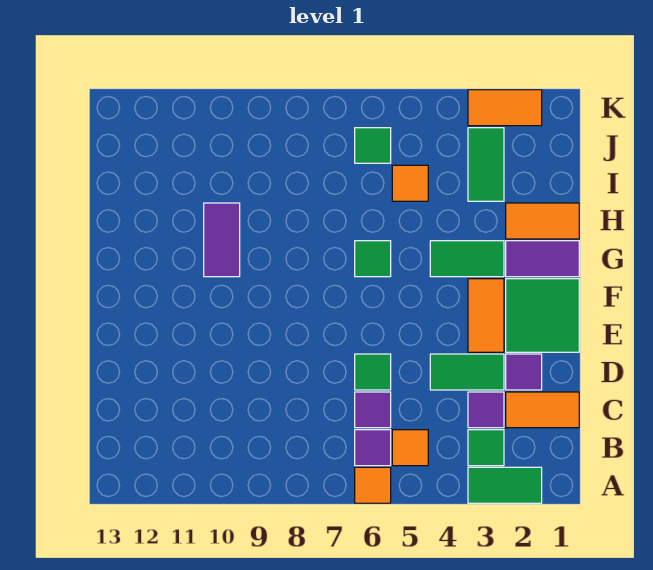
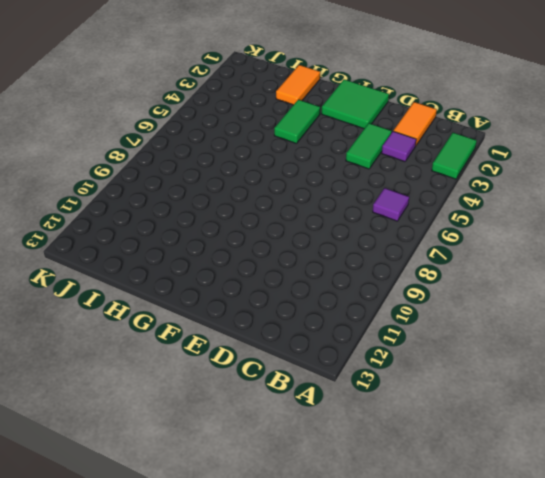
none -> orange 1x1 tile [355,467,391,503]
none -> green 1x1 tile [468,430,504,466]
none -> orange 1x1 tile [392,430,428,466]

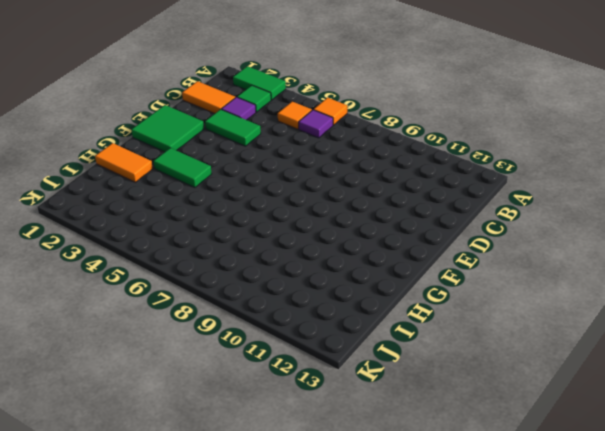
none -> purple 1x1 tile [355,392,391,428]
none -> purple 1x1 tile [506,354,542,390]
none -> green 1x1 tile [355,354,391,390]

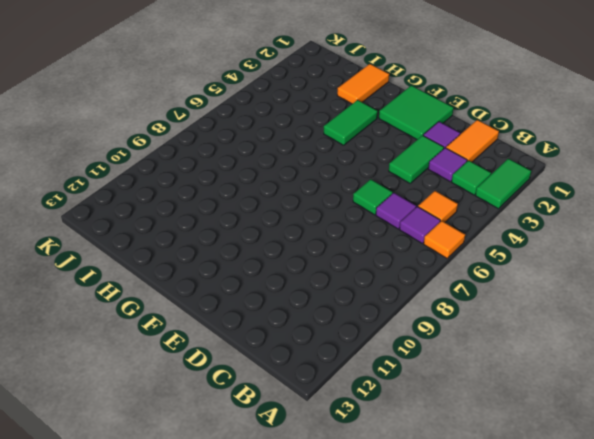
none -> orange 1x2 tile [468,279,504,352]
none -> purple 1x2 tile [506,241,579,277]
none -> green 1x1 tile [355,241,391,277]

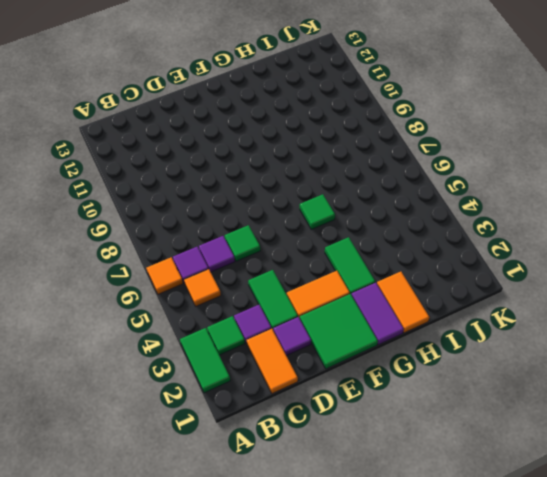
none -> purple 1x2 tile [204,203,240,277]
none -> green 1x2 tile [468,128,504,201]
none -> orange 1x1 tile [392,165,428,201]

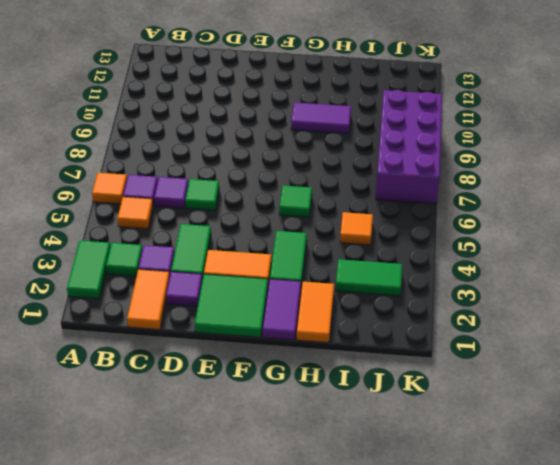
purple 2x4 brick [376,90,442,204] -> none
none -> green 1x1 tile [355,128,391,163]
none -> orange 1x2 tile [468,90,542,126]

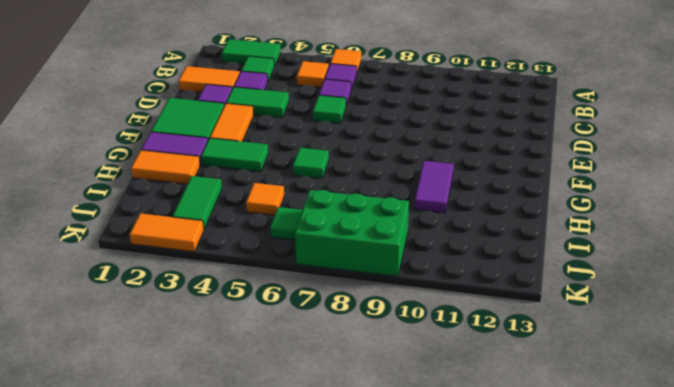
green 2x3 brick [295,190,409,276] -> none

